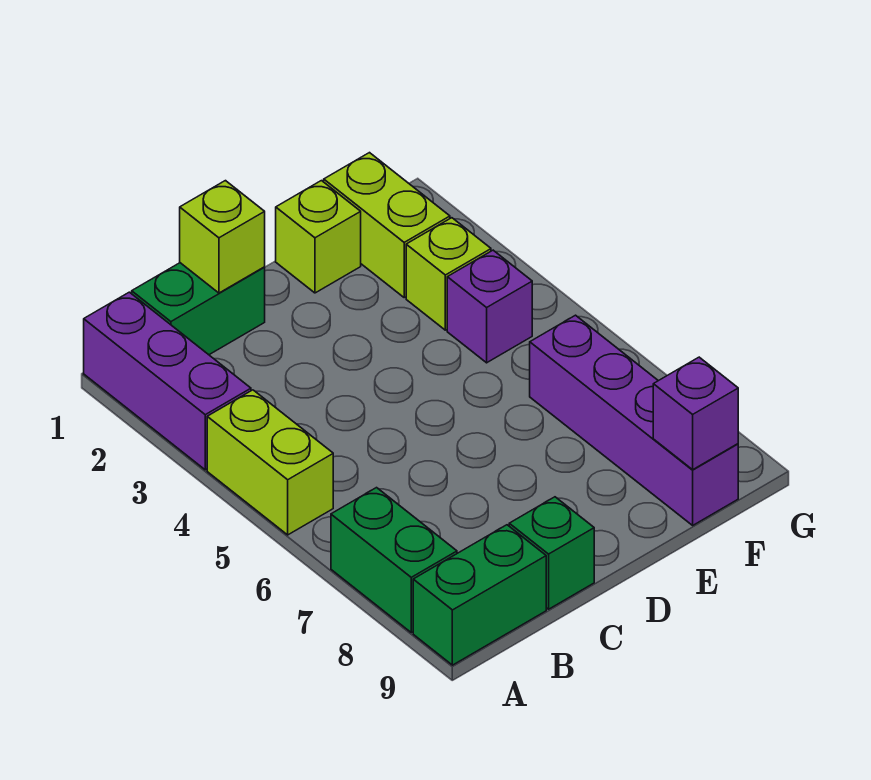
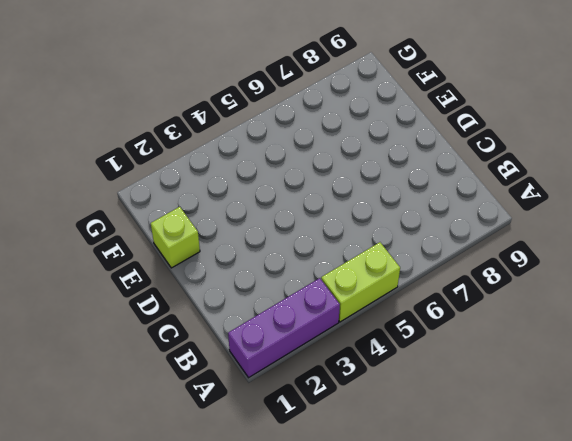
none -> green 1x2 brick [331,488,457,633]
none -> green 1x2 brick [413,525,546,665]
none -> green 1x2 brick [132,263,265,355]

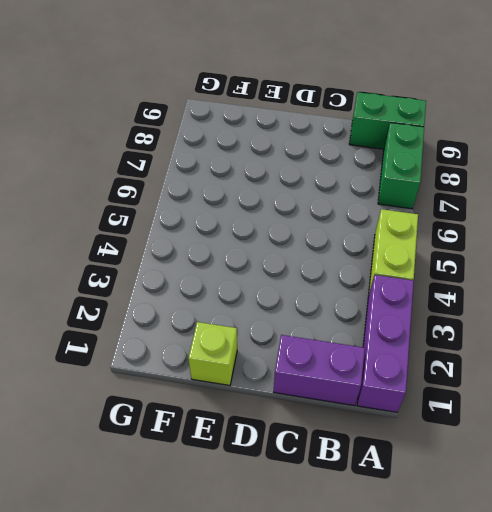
purple 1x2 brick [274,335,365,406] -> green 1x2 brick [132,263,265,355]
none -> green 1x1 brick [509,497,594,609]
none -> lime 1x2 brick [324,153,450,297]
none -> lime 1x1 brick [406,218,491,330]

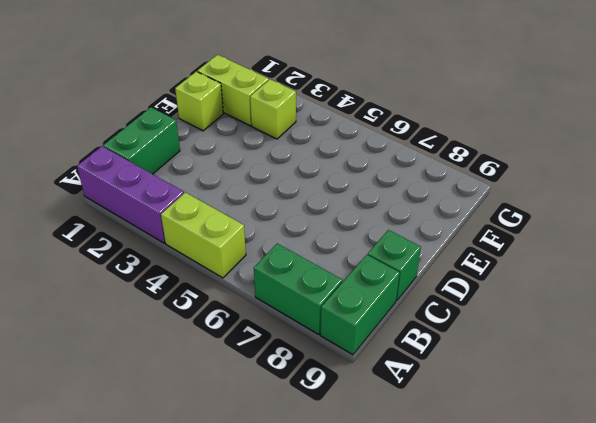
none -> purple 1x1 brick [447,250,532,363]
none -> purple 1x4 brick [530,315,738,525]
none -> lime 1x1 brick [180,181,265,293]

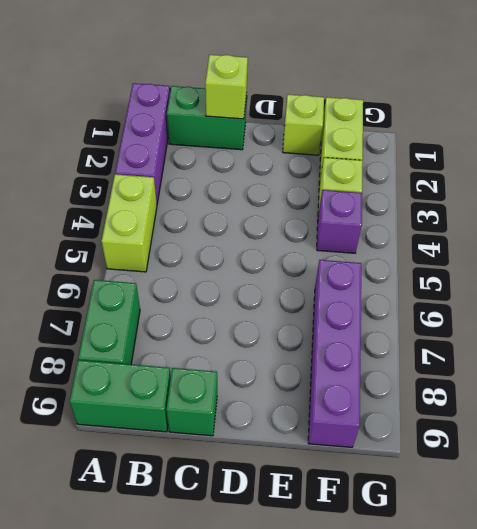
none -> purple 1x1 brick [653,357,738,470]

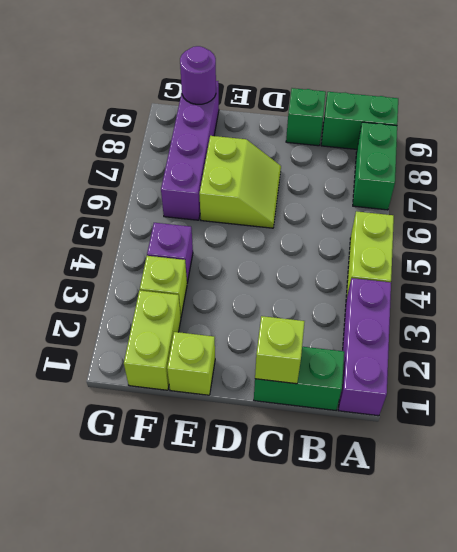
lime 2x2 slope [199,136,281,228] -> none
purple 1x1 round brick [180,46,216,104] -> purple 1x1 brick [653,357,738,470]

